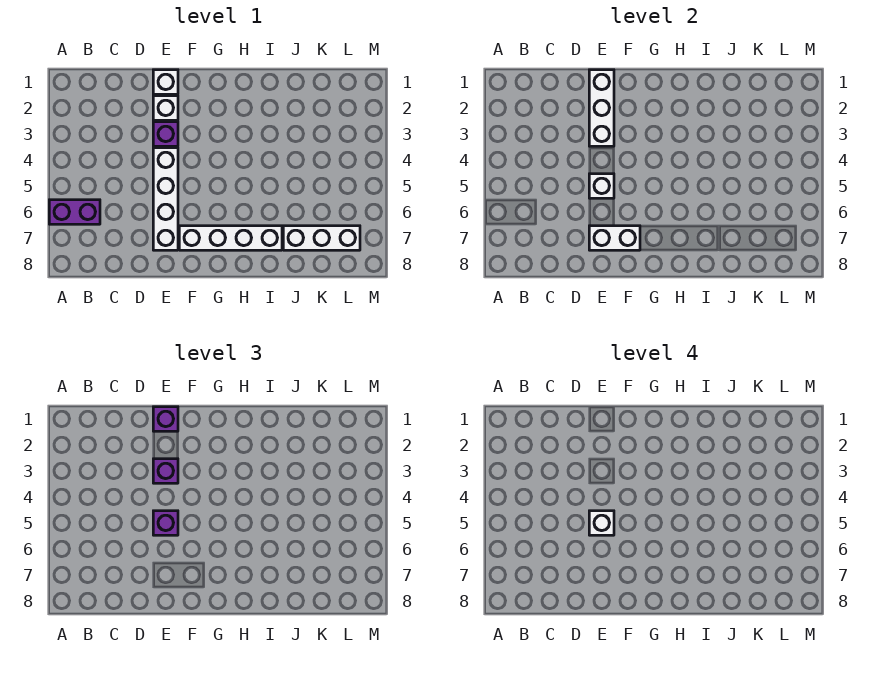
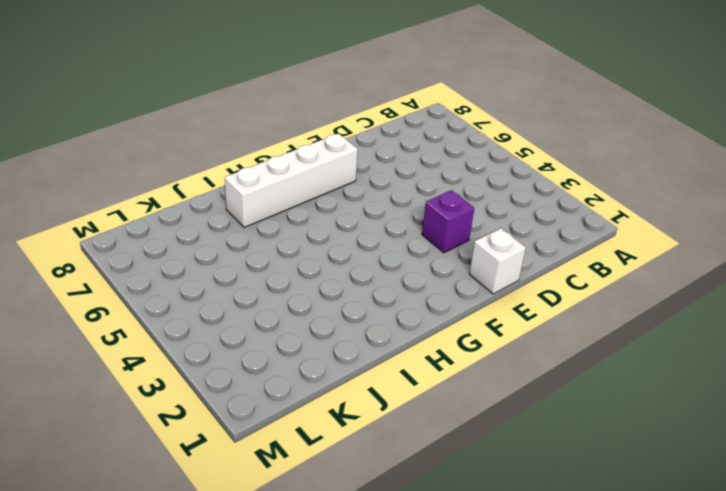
none -> purple 1x2 brick [49,200,100,224]
none -> white 1x1 brick [153,96,178,120]
none -> white 1x4 brick [153,148,178,250]

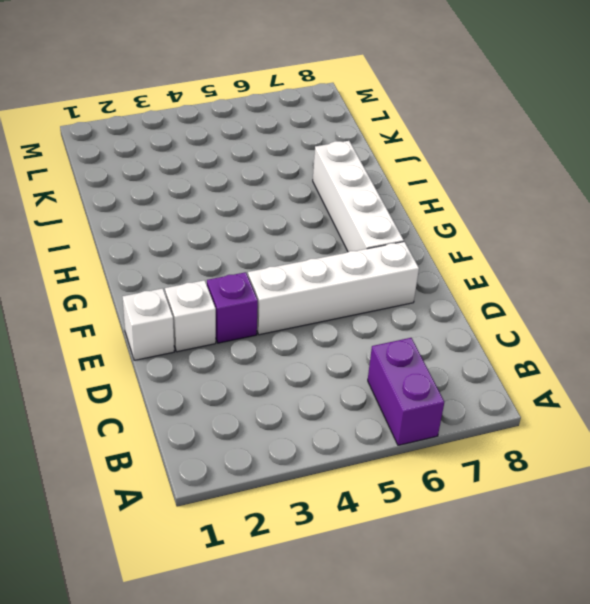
none -> white 1x3 brick [283,226,360,250]
none -> white 1x3 brick [589,70,614,146]
none -> white 1x1 brick [589,174,614,198]

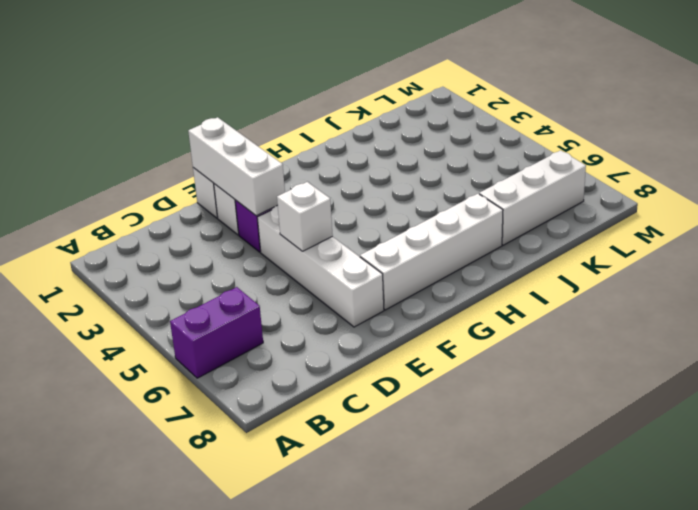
none -> white 1x2 brick [589,226,640,250]
none -> purple 1x1 brick [153,407,178,431]
none -> purple 1x1 brick [153,459,178,483]

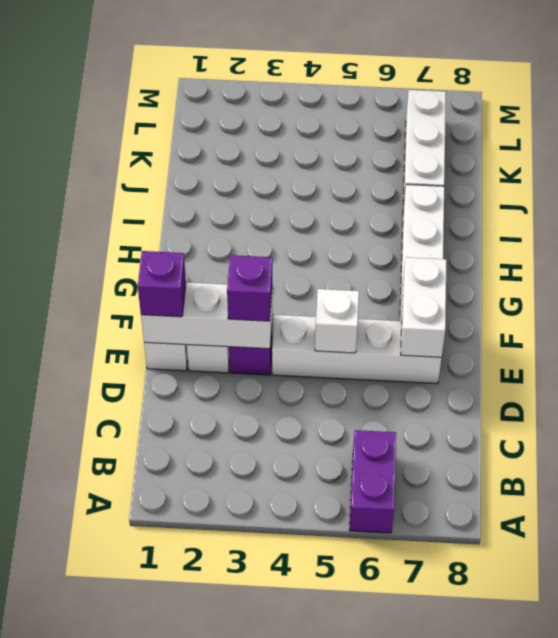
none -> purple 1x1 brick [153,511,178,535]
none -> white 1x1 brick [589,511,614,535]

